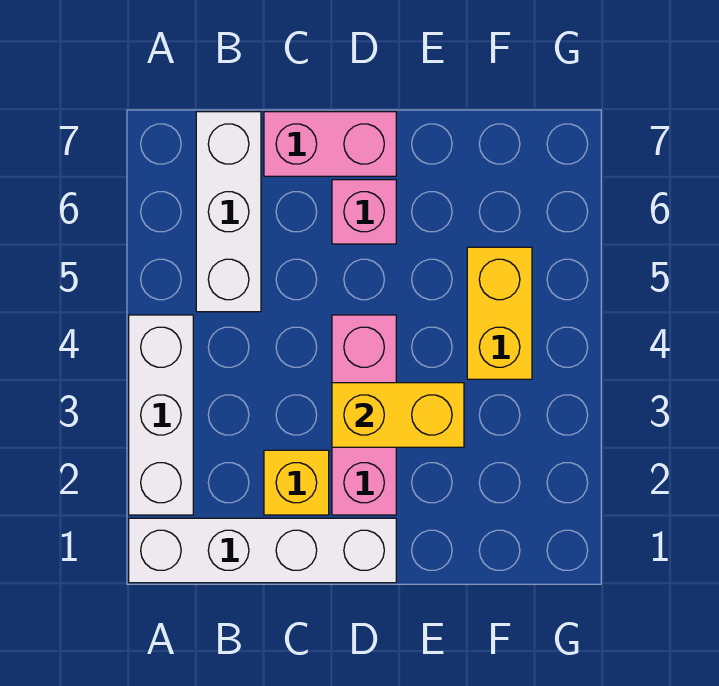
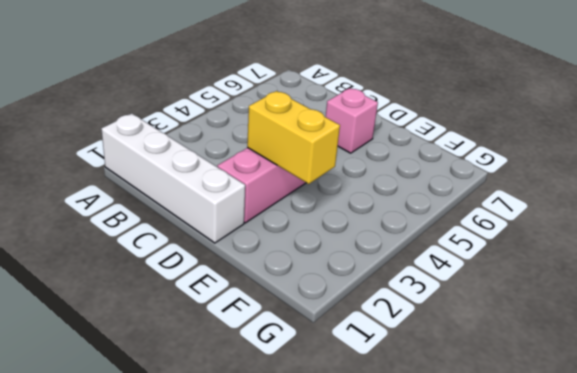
none -> white 1x3 brick [129,315,193,515]
none -> white 1x3 brick [196,112,261,312]

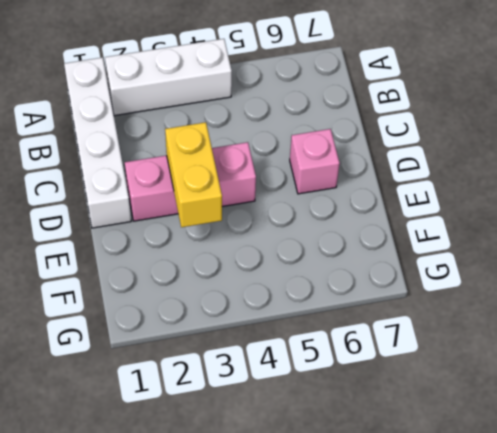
none -> white 1x3 brick [196,112,261,312]
none -> yellow 1x1 brick [264,450,329,515]

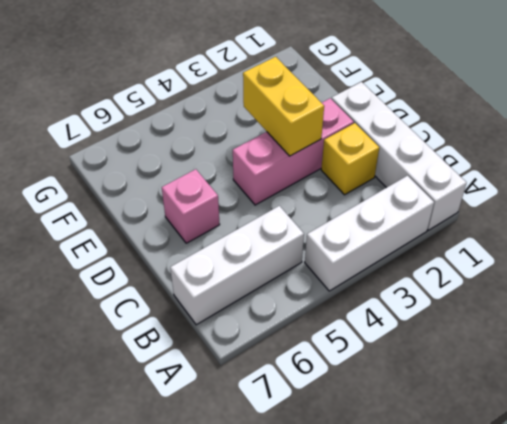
none -> pink 1x2 brick [264,112,396,176]
none -> yellow 1x2 brick [467,247,532,379]

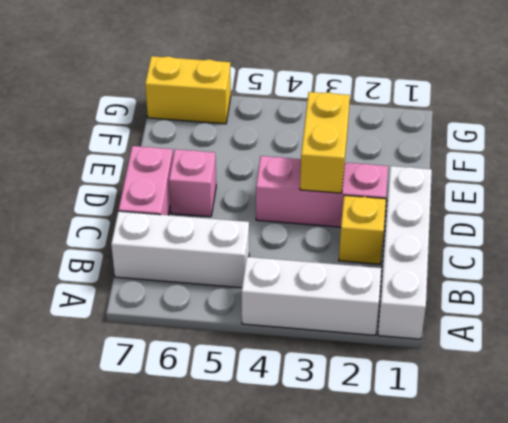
yellow 1x2 brick [145,56,231,124] -> yellow 1x2 brick moved to [467,247,532,379]

